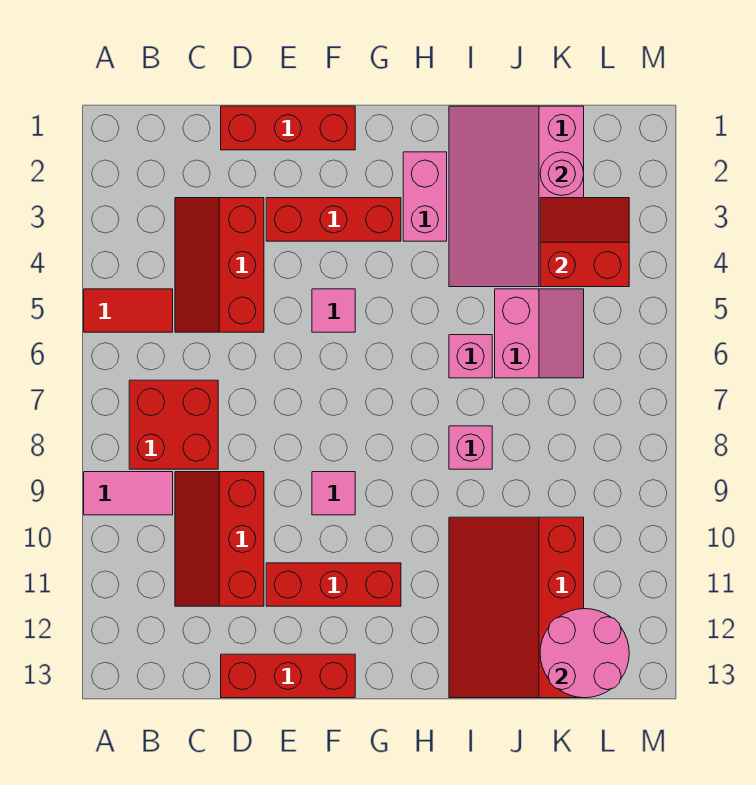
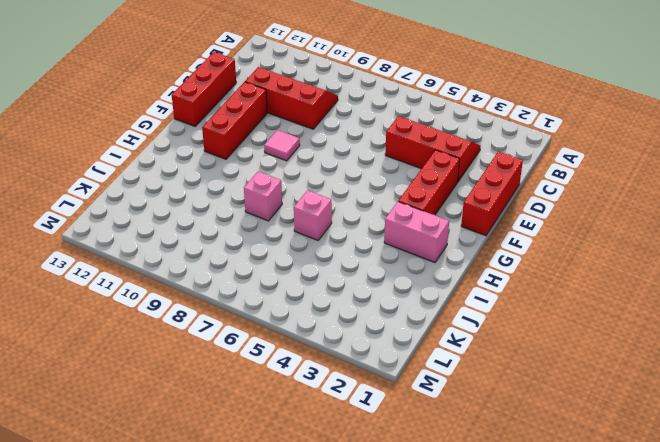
none -> red 1x2 tile [84,289,173,332]
none -> pink 1x2 tile [84,472,173,515]
none -> red 2x2 brick [129,380,218,469]

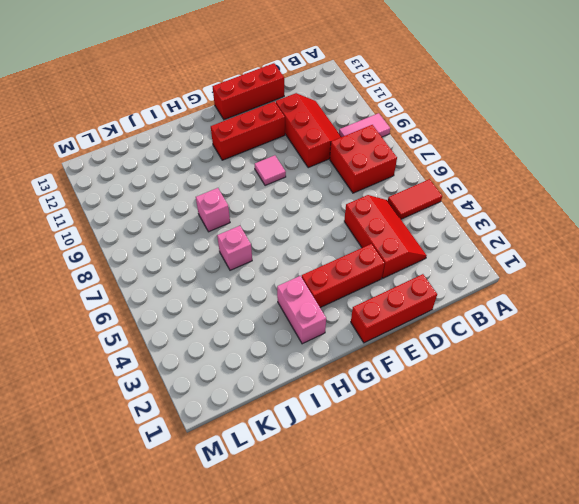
none -> pink 1x1 tile [312,289,355,332]
none -> pink 3x4 slope [449,106,584,287]
none -> red 3x4 slope [449,517,584,698]

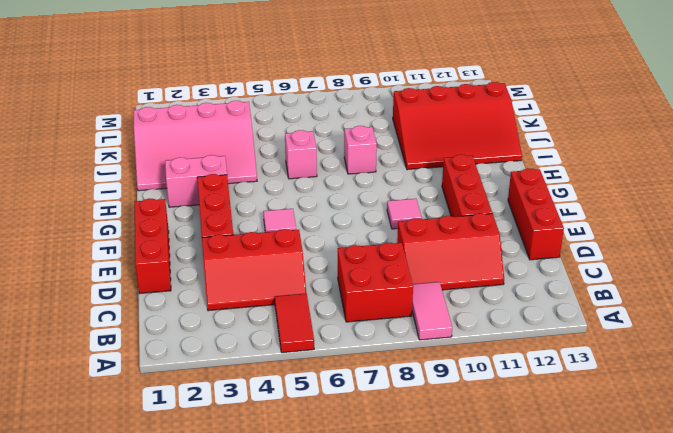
none -> pink 2x2 slope [495,289,584,378]
none -> pink 1x1 round brick [540,152,584,195]
none -> red 2x2 slope [540,198,629,287]

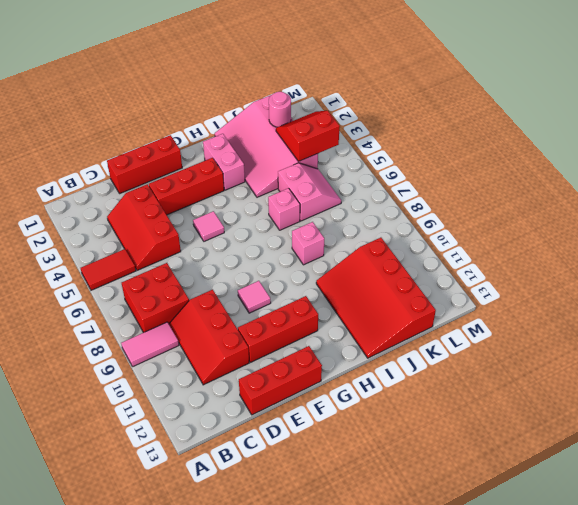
none -> pink 2x2 round brick [540,609,629,698]

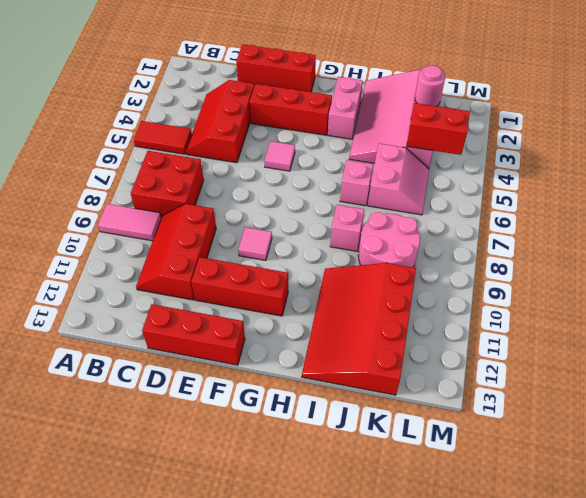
pink 2x2 round brick [358,212,420,268] -> pink 2x2 round brick moved to [540,609,629,698]

